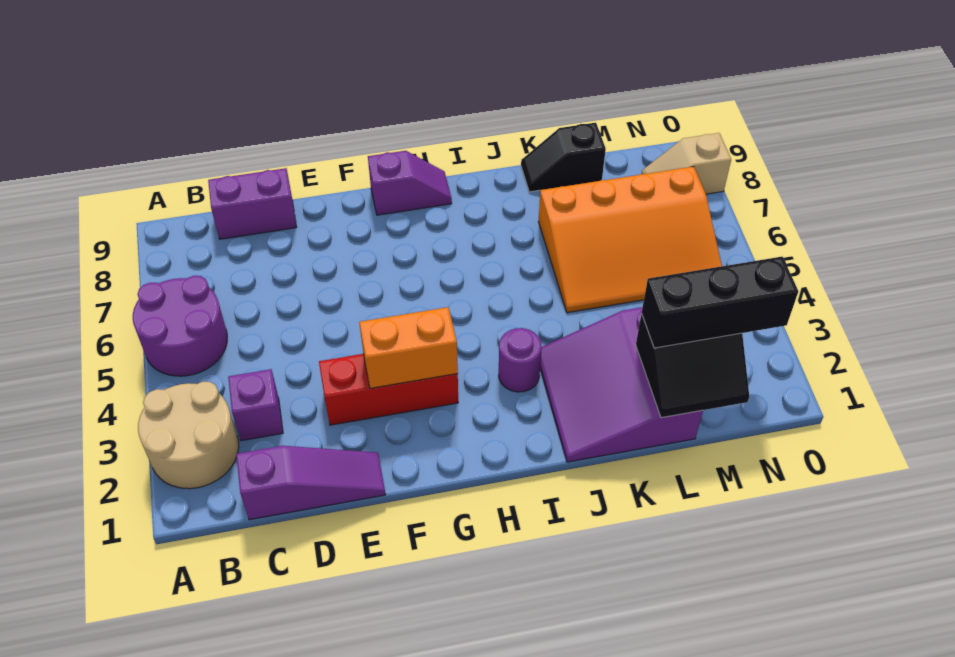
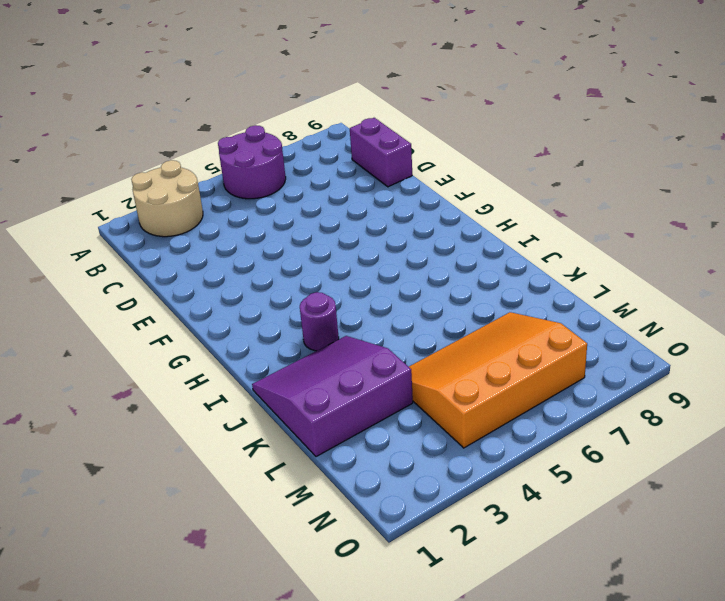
orange 3x4 slope [409,312,587,448] -> orange 3x4 slope turned to [538,167,722,313]
none -> purple 1x3 slope [236,446,385,520]
none -> purple 1x1 brick [228,369,283,441]
none -> red 1x3 brick [319,354,458,425]

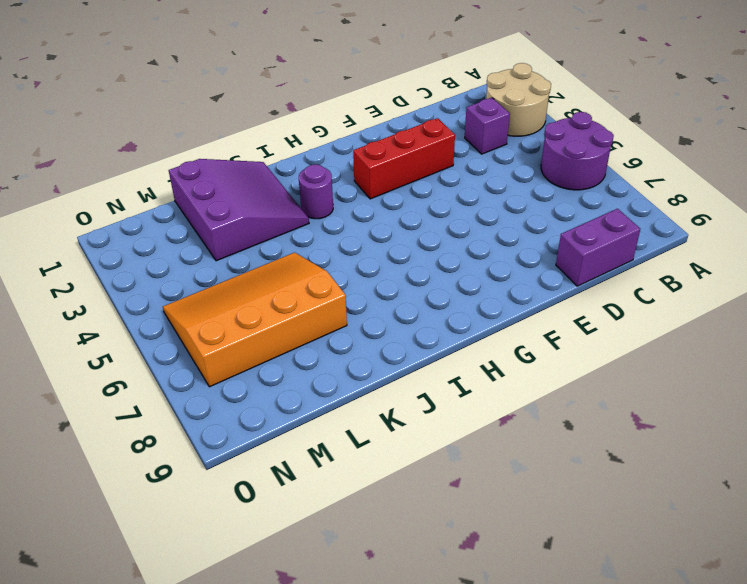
none -> purple 1x3 slope [236,446,385,520]
none -> purple 1x2 slope [368,151,452,215]
none -> black 1x2 slope [521,123,606,192]

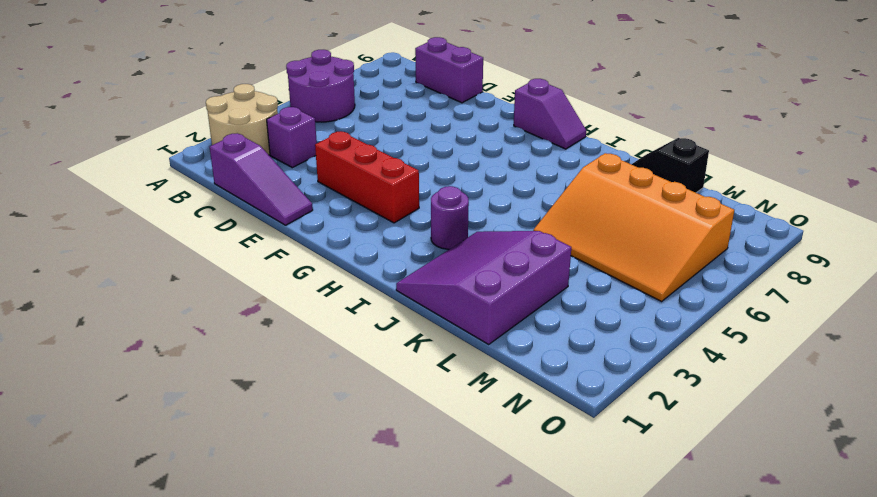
none -> tan 1x2 slope [641,133,731,194]
none -> orange 1x2 brick [359,307,458,388]
none -> black 2x2 slope [636,314,749,418]

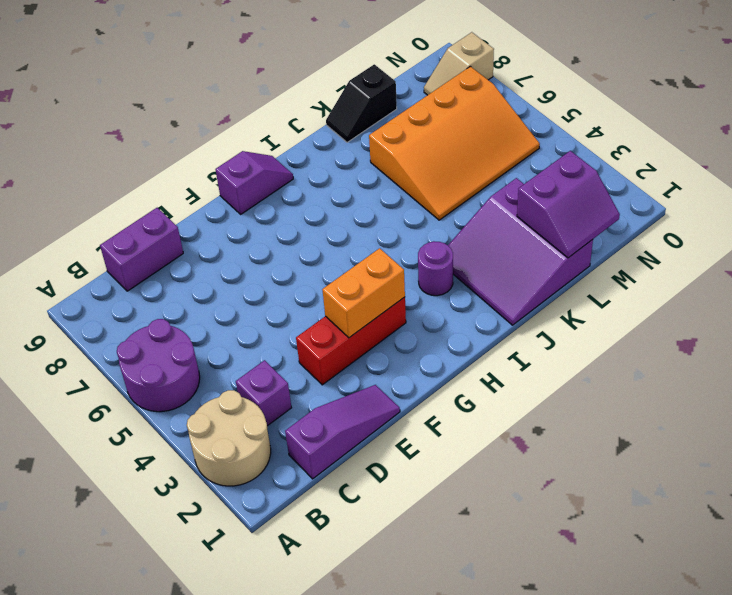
purple 2x2 slope [517,151,620,258] -> black 2x2 slope [636,314,749,418]
none -> black 1x3 brick [642,257,798,348]

